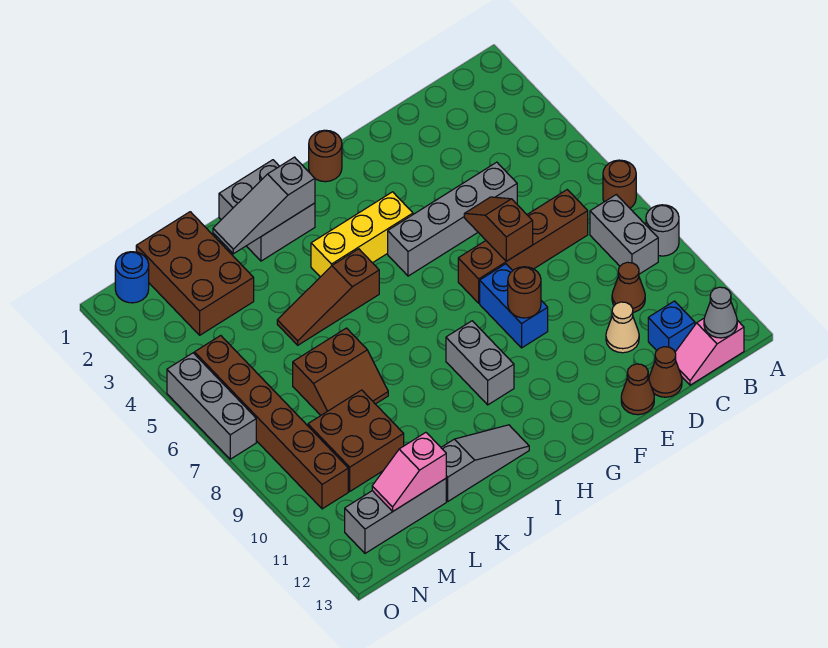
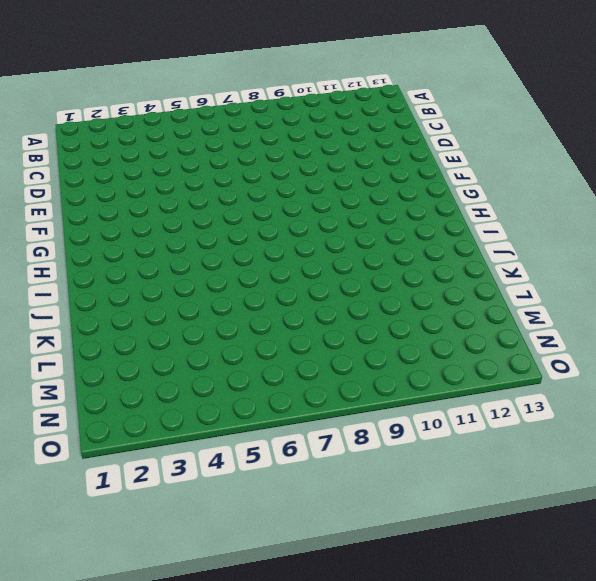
none -> brown 1x1 round brick [603,160,636,208]
none -> grey 1x1 round brick [646,205,679,256]
none -> grey 1x2 brick [590,195,658,274]
none -> pink 1x2 slope [675,318,744,385]

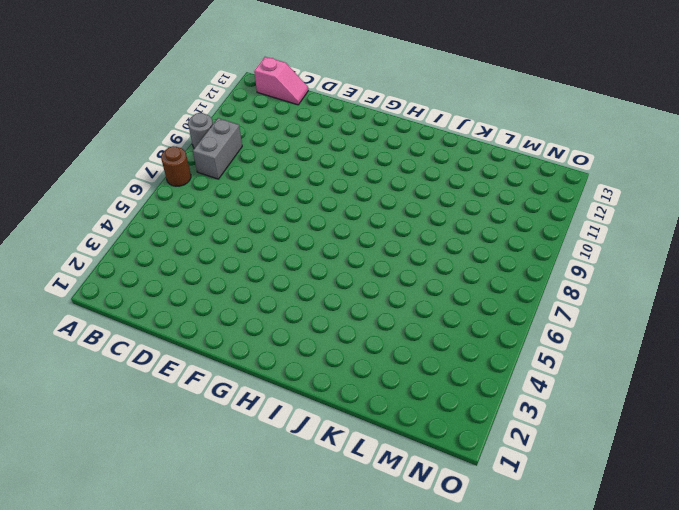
none -> brown 1x4 brick [458,190,588,303]
none -> brown 1x1 cone [612,262,645,312]
none -> blue 1x1 brick [648,301,695,352]
none -> grey 1x4 brick [388,162,517,276]

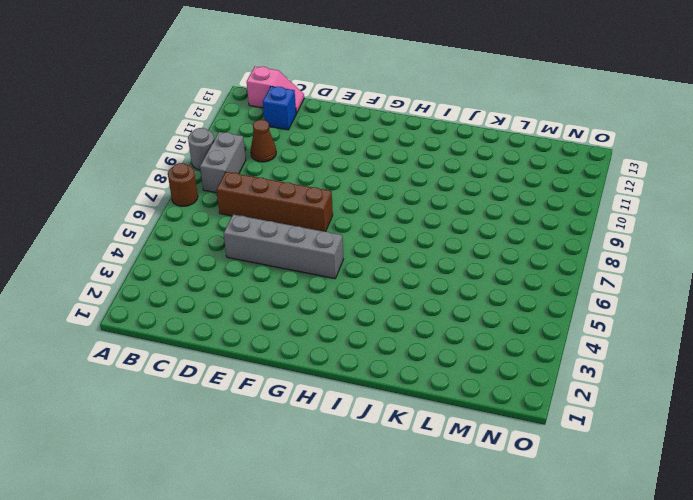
none -> tan 1x1 cone [606,302,639,353]
none -> brown 1x1 cone [649,347,682,397]
none -> brown 1x1 cone [621,364,654,415]
none -> blue 1x2 brick [480,264,548,348]

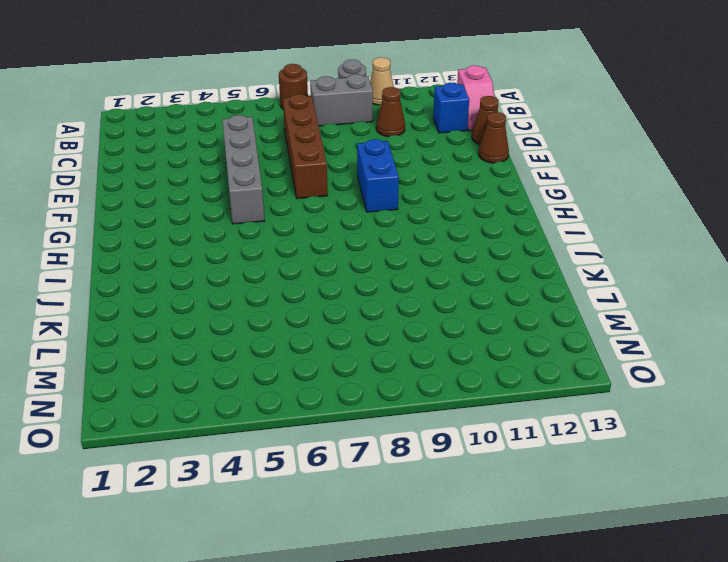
tan 1x1 cone [370,57,394,105] -> tan 1x1 cone moved to [606,302,639,353]
blue 1x2 brick [357,139,399,212] -> blue 1x2 brick turned to [480,264,548,348]
none -> brown 1x1 round brick [309,130,342,182]
none -> yellow 1x3 brick [311,192,413,277]
none -> grey 1x2 brick [446,321,514,405]
none -> grey 2x2 brick [219,160,315,261]

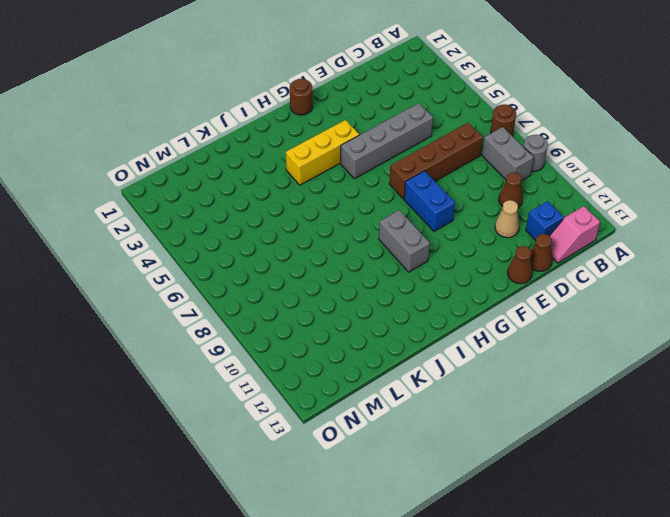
none -> grey 2x2 brick [219,160,315,261]
none -> brown 1x3 slope [277,249,379,345]
none -> grey 1x3 slope [441,425,529,501]
none -> brown 2x2 slope [293,328,388,415]

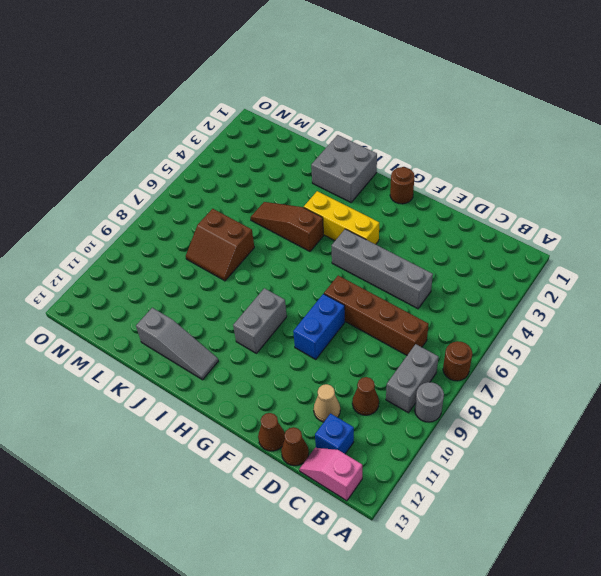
none -> brown 2x3 brick [136,212,254,335]
none -> brown 2x2 brick [308,390,404,491]
none -> grey 1x3 brick [345,479,446,553]
none -> blue 1x1 round brick [115,252,149,303]

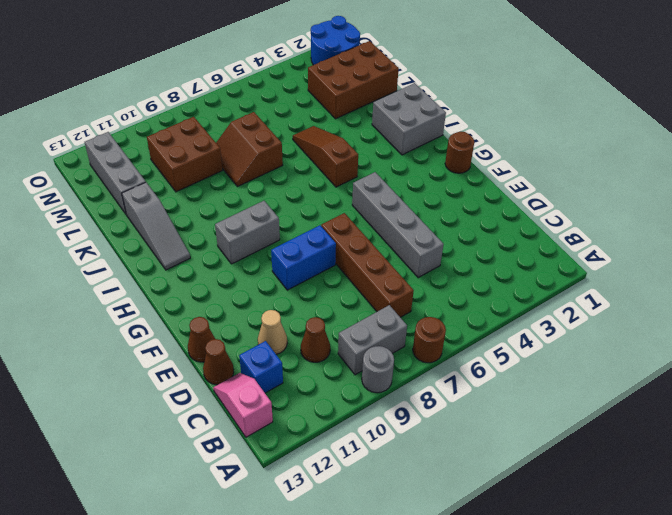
blue 2x2 round brick [311,16,360,65] -> blue 1x1 round brick [115,252,149,303]
none -> yellow 1x3 brick [311,192,413,277]
none -> brown 1x6 brick [194,336,348,509]
none -> grey 1x3 brick [167,353,256,459]
none -> grey 1x1 cone [704,287,737,338]

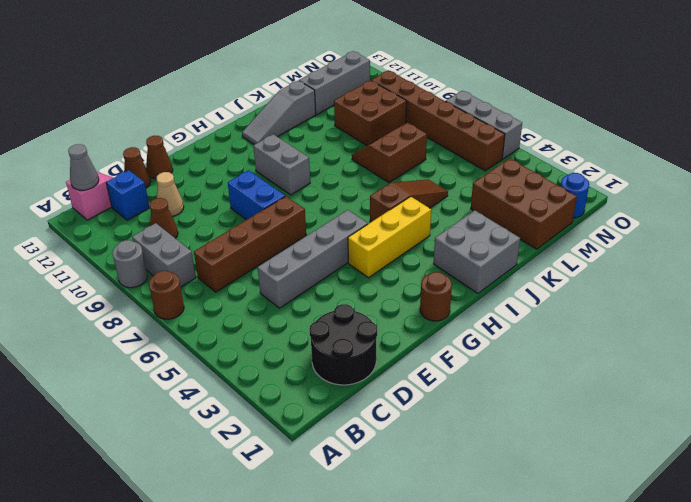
black 2x2 round brick [309,304,377,385] -> none
none -> brown 1x2 slope [464,197,533,261]
none -> brown 1x1 round brick [508,267,541,318]
none -> grey 1x3 slope [213,157,315,254]
none -> pink 1x2 slope [372,433,446,512]

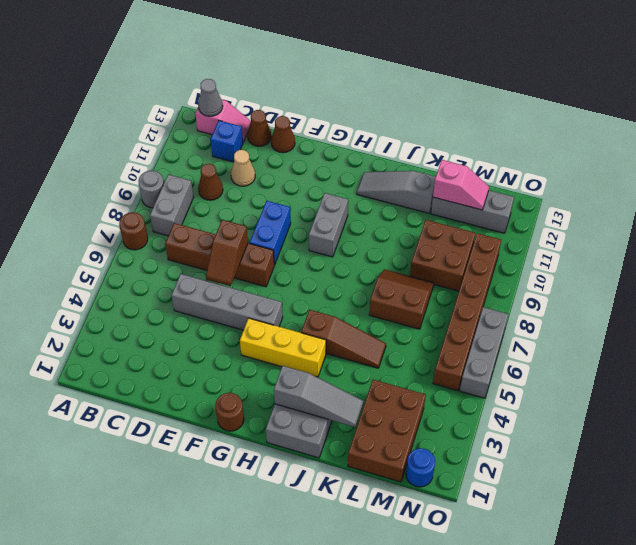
none -> brown 1x1 round brick [508,267,541,318]

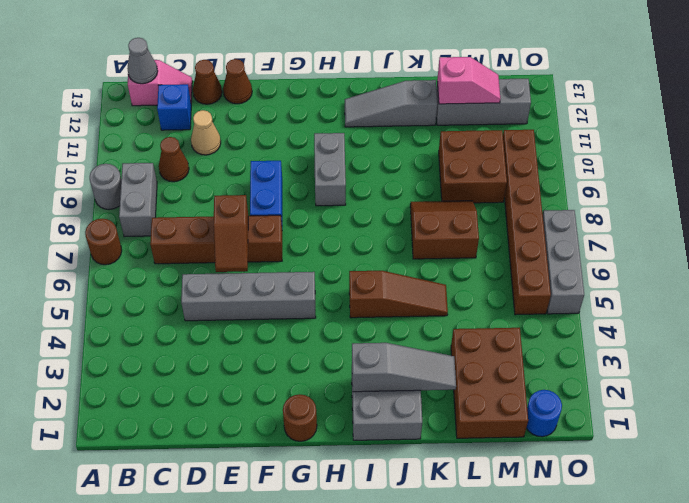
none -> yellow 1x3 brick [311,192,413,277]
none -> brown 1x1 round brick [508,267,541,318]

